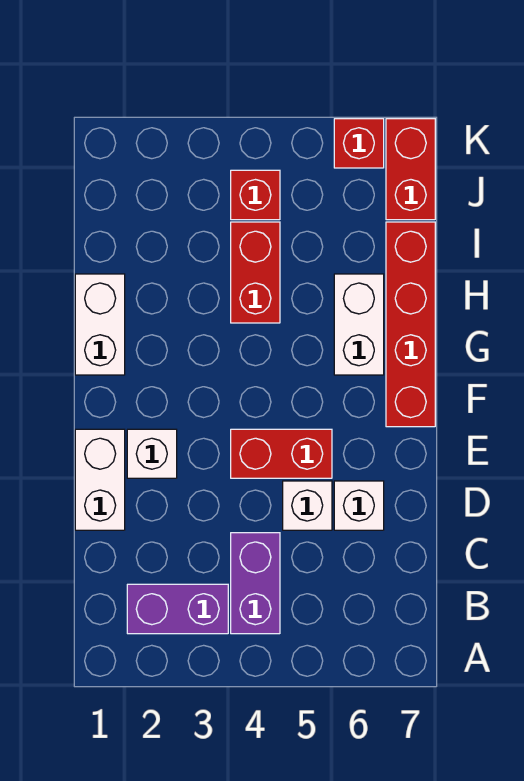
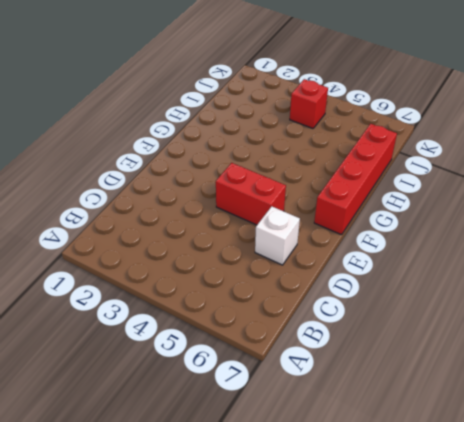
none -> purple 1x2 brick [127,584,228,634]
none -> purple 1x2 brick [231,533,280,634]
none -> white 1x2 brick [75,429,125,530]

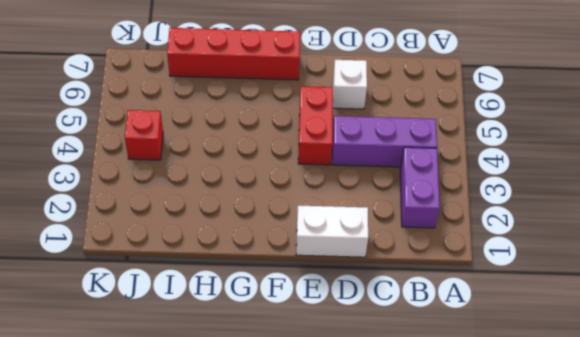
purple 1x3 brick [332,116,437,167] -> purple 1x2 brick [231,533,280,634]
none -> white 1x1 brick [283,481,332,530]
none -> white 1x1 brick [127,429,177,478]
none -> white 1x2 brick [75,274,125,375]

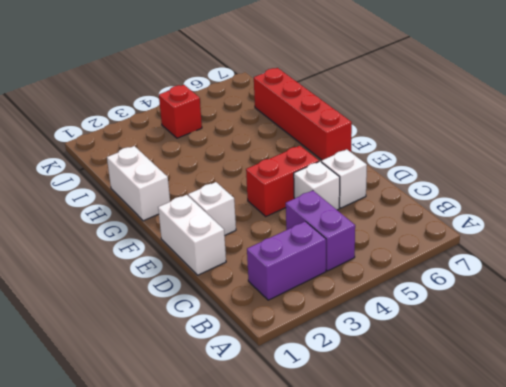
none -> white 1x2 brick [334,274,384,375]
none -> red 1x2 brick [231,222,280,323]
none -> red 1x2 brick [386,119,435,220]

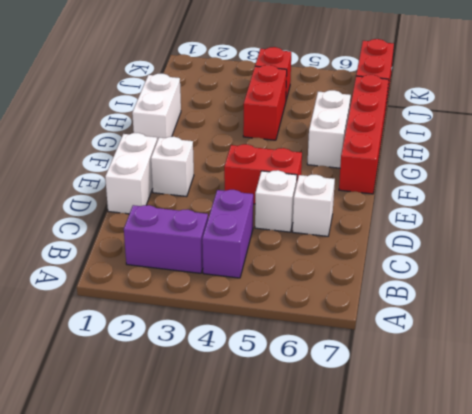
none -> red 1x1 brick [334,119,384,168]

